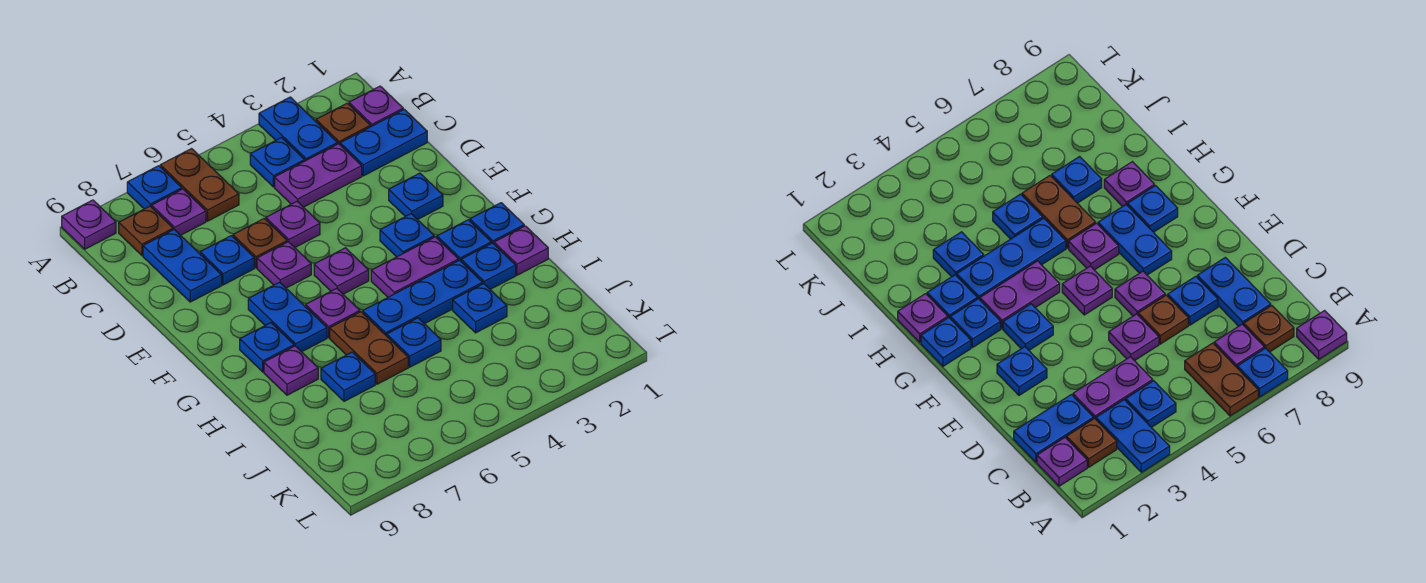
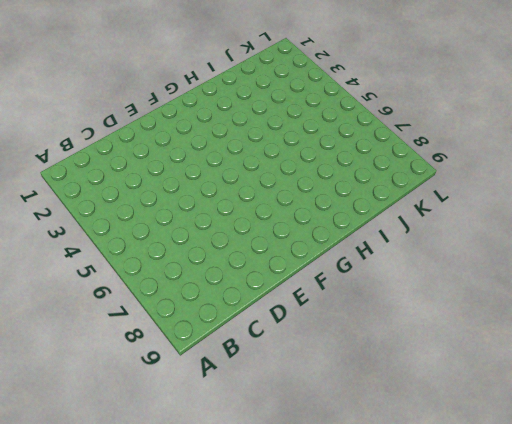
none -> blue 1x2 plate [259,97,338,161]
none -> brown 1x2 plate [160,149,239,221]
none -> blue 1x1 plate [127,166,182,209]
none -> purple 1x1 plate [62,200,116,249]

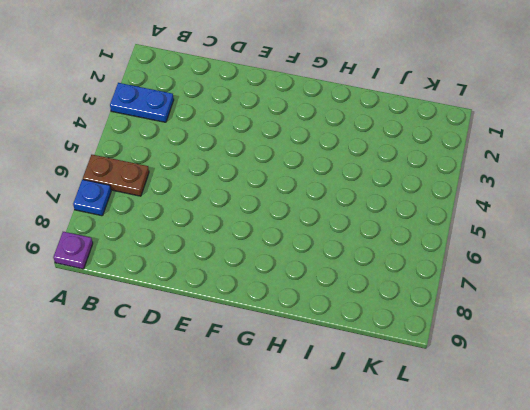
none -> purple 1x1 plate [349,86,403,127]
none -> brown 1x1 plate [316,103,370,144]
none -> blue 1x1 plate [250,138,305,187]
none -> purple 1x1 plate [152,189,206,235]

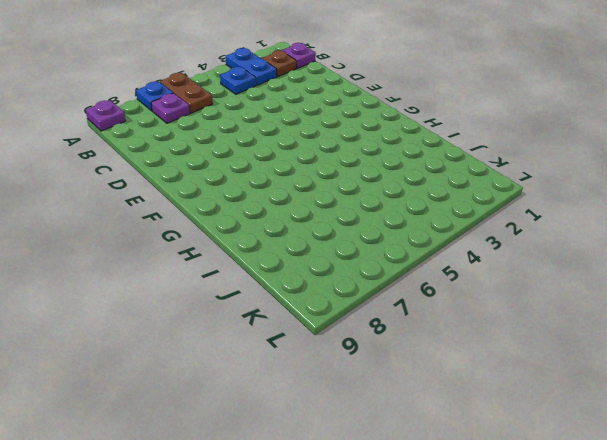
none -> brown 1x1 plate [119,206,173,255]
none -> blue 1x2 plate [340,109,427,176]
none -> purple 1x2 plate [275,144,362,207]
none -> blue 1x2 plate [143,229,222,302]

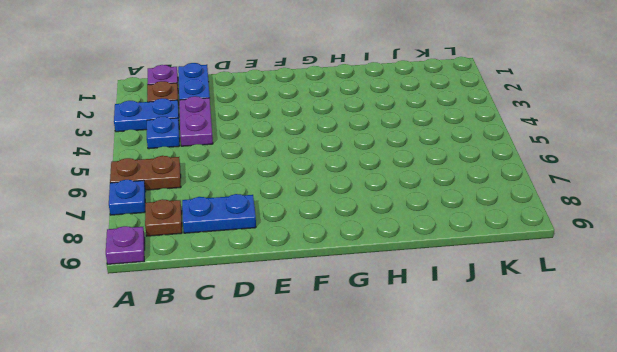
none -> purple 1x1 plate [152,189,206,235]
none -> purple 1x1 plate [266,201,320,247]
none -> brown 1x1 plate [233,219,287,268]
none -> blue 1x1 plate [200,236,254,285]

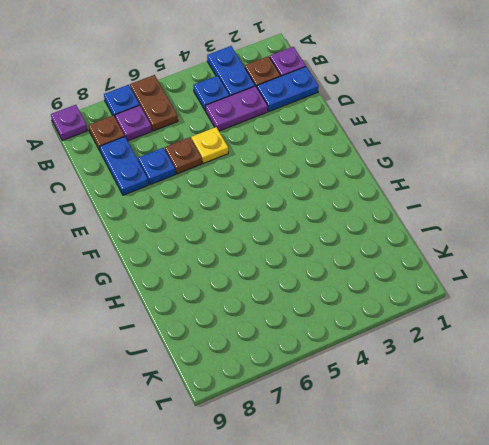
yellow 1x1 plate [191,127,228,163] -> purple 1x1 plate [266,201,320,247]
none -> blue 1x1 plate [389,173,443,219]
none -> purple 1x1 plate [257,242,311,288]
none -> blue 1x1 plate [380,214,434,257]
none -> purple 1x1 plate [314,248,369,294]

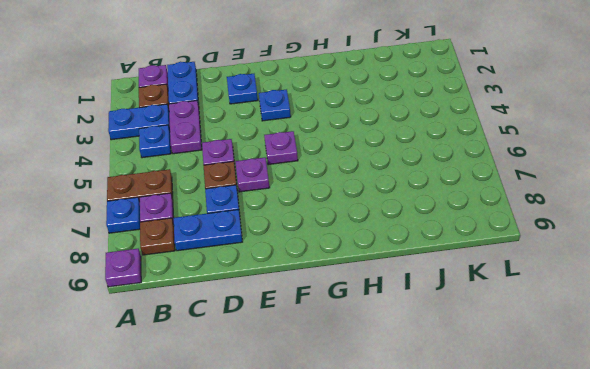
none -> blue 1x2 plate [248,282,327,352]
none -> blue 1x1 plate [470,203,524,244]
none -> blue 1x1 plate [437,220,491,261]
none -> purple 1x2 plate [371,237,458,297]

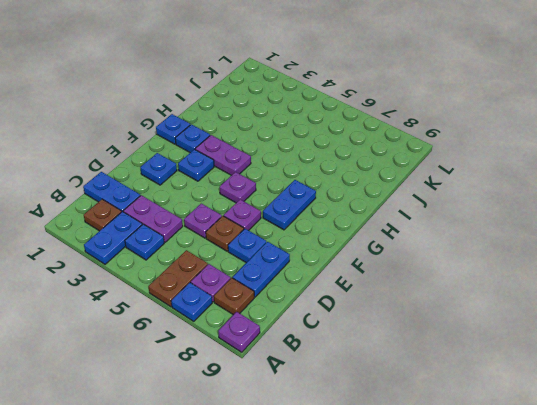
none -> purple 1x1 plate [349,86,403,127]
none -> purple 1x1 plate [306,288,360,338]
none -> blue 1x1 plate [240,323,294,372]
none -> purple 1x1 plate [494,226,548,275]

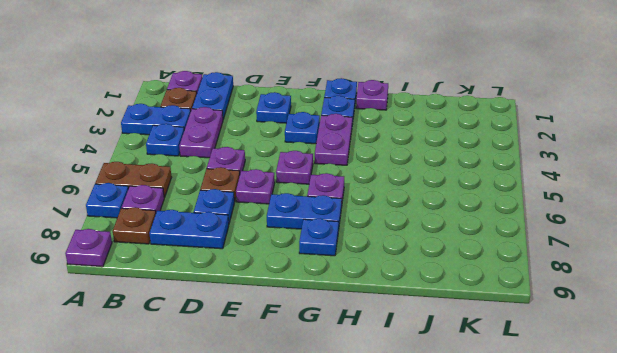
none -> blue 1x1 plate [461,243,516,289]
none -> blue 1x3 plate [363,260,483,336]
none -> brown 1x2 plate [330,312,408,384]
none -> purple 1x1 plate [264,346,318,395]

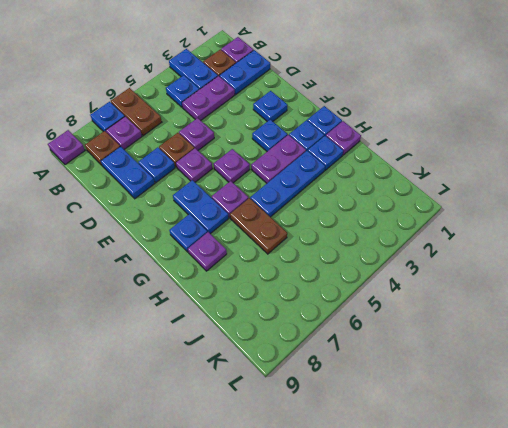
none -> blue 1x1 plate [453,284,507,333]
none -> blue 1x1 plate [387,318,441,367]
none -> blue 1x1 plate [321,352,375,401]

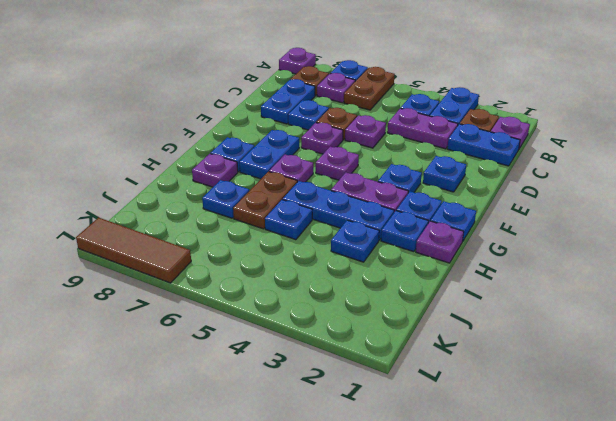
brown 1x3 tile [76,218,191,283] -> none

